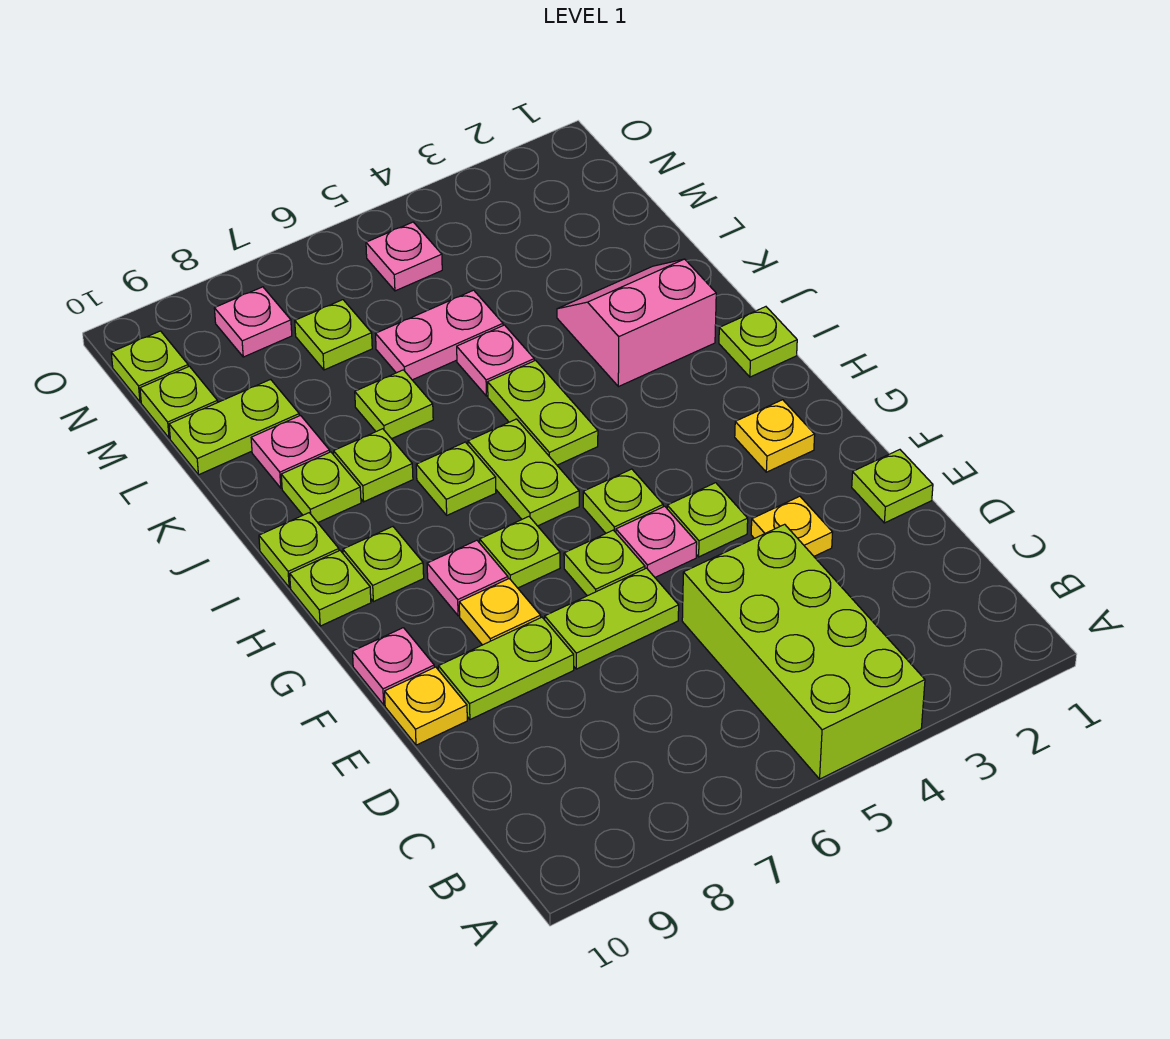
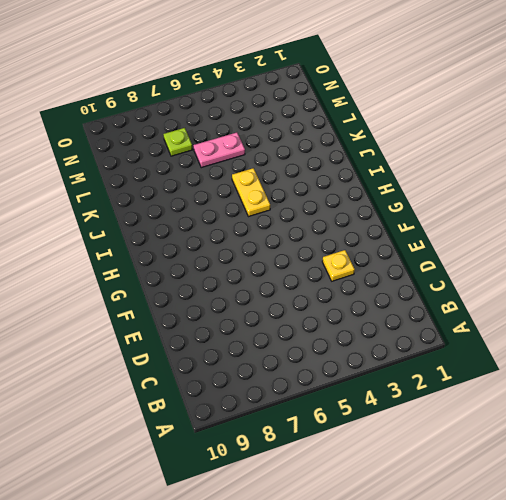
yellow 1x2 plate [232,168,270,217] -> lime 1x2 plate [488,360,598,465]
none -> lime 2x4 brick [682,524,925,779]
none -> lime 1x1 plate [852,450,933,523]
none -> lime 1x2 plate [545,568,679,669]
none -> lime 1x2 plate [438,617,574,720]

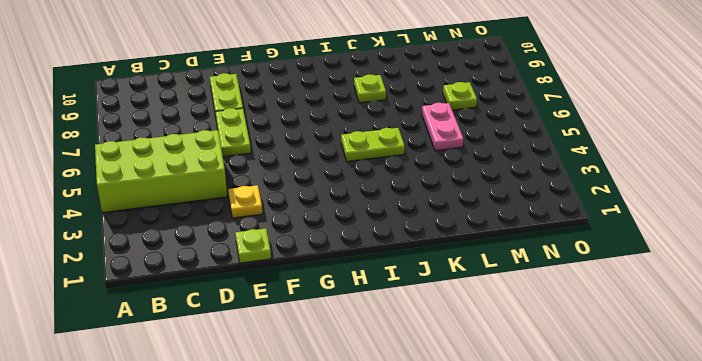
none -> yellow 1x1 plate [385,667,467,745]
none -> lime 1x1 plate [667,483,748,557]
none -> pink 1x1 plate [616,506,697,577]
none -> lime 1x1 plate [564,530,645,596]

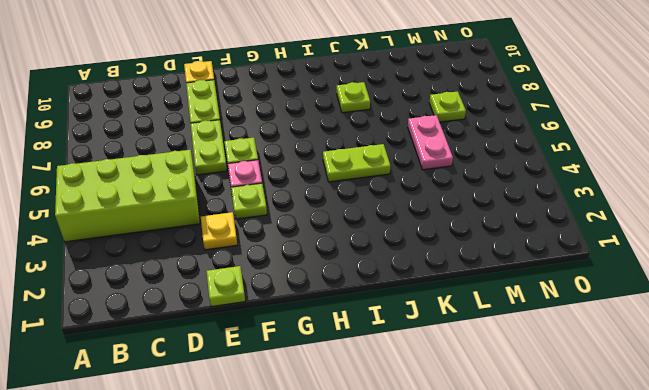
none -> yellow 1x1 plate [459,579,541,645]
none -> pink 1x1 plate [353,628,434,705]
none -> yellow 1x1 plate [735,400,815,472]
none -> lime 1x1 plate [583,469,663,533]

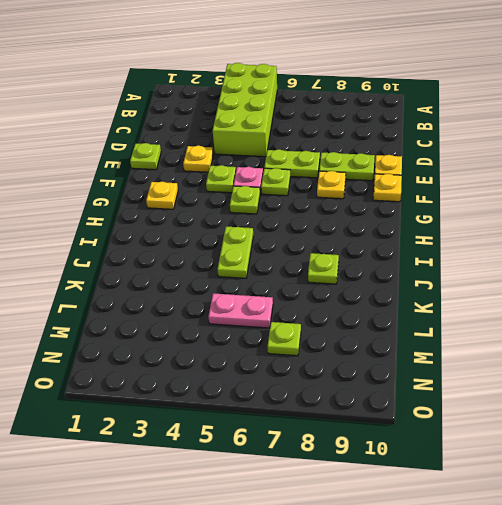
yellow 1x1 plate [373,174,402,202] -> pink 1x1 plate [353,628,434,705]
none -> lime 1x1 plate [480,517,560,588]
none -> pink 1x1 plate [427,540,508,616]
none -> lime 1x2 plate [468,419,579,526]
none -> lime 1x1 plate [343,527,424,602]

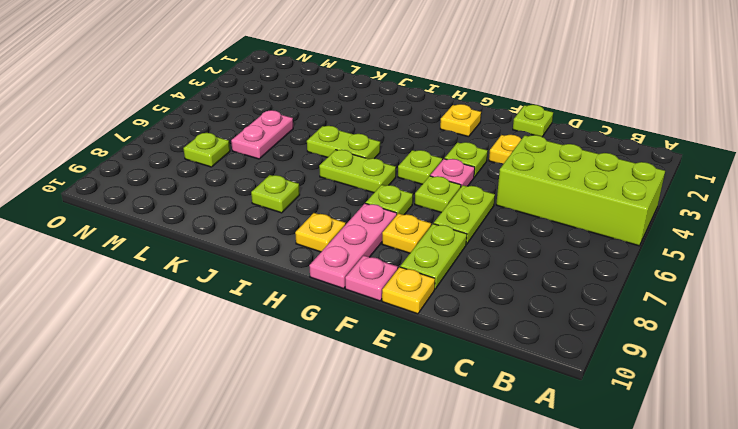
pink 1x3 plate [309,203,397,289] -> pink 1x1 plate [427,540,508,616]
yellow 1x1 plate [295,213,346,252] -> lime 1x1 plate [343,527,424,602]
none -> lime 1x1 plate [290,551,371,626]
none -> lime 1x1 plate [719,307,797,377]
none -> lime 1x1 plate [416,442,496,515]
none -> lime 1x1 plate [259,513,339,587]

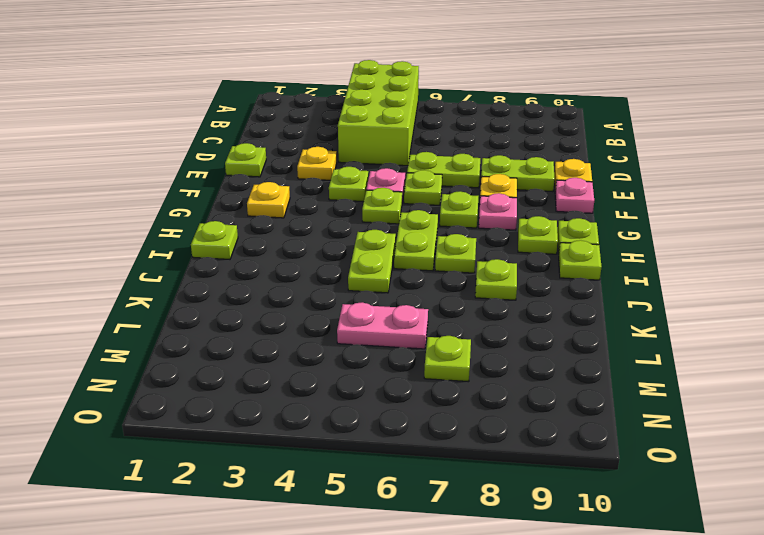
none -> pink 2x2 slope [557,259,716,387]
none -> lime 1x1 plate [281,452,361,522]
none -> pink 1x1 plate [457,325,534,396]
none -> lime 1x1 plate [355,370,433,439]

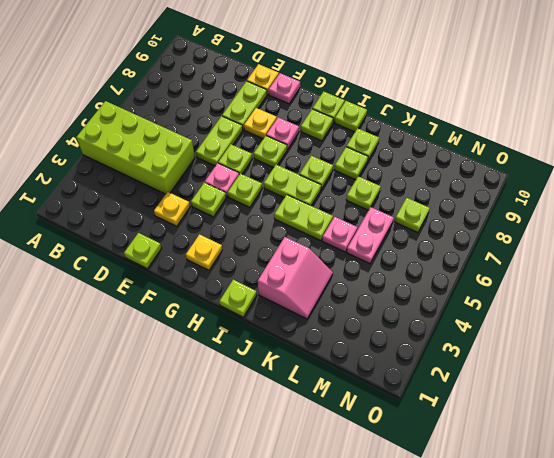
none -> pink 1x1 plate [251,416,330,488]
none -> lime 1x2 plate [169,379,299,475]
none -> lime 1x1 plate [140,366,218,438]
none -> pink 1x1 plate [366,222,442,291]

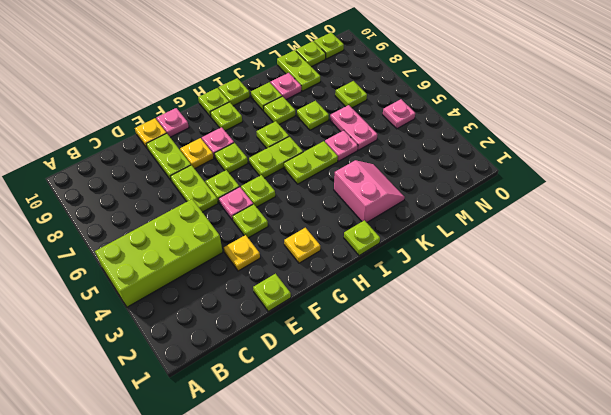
none -> pink 1x1 plate [214,287,292,357]

